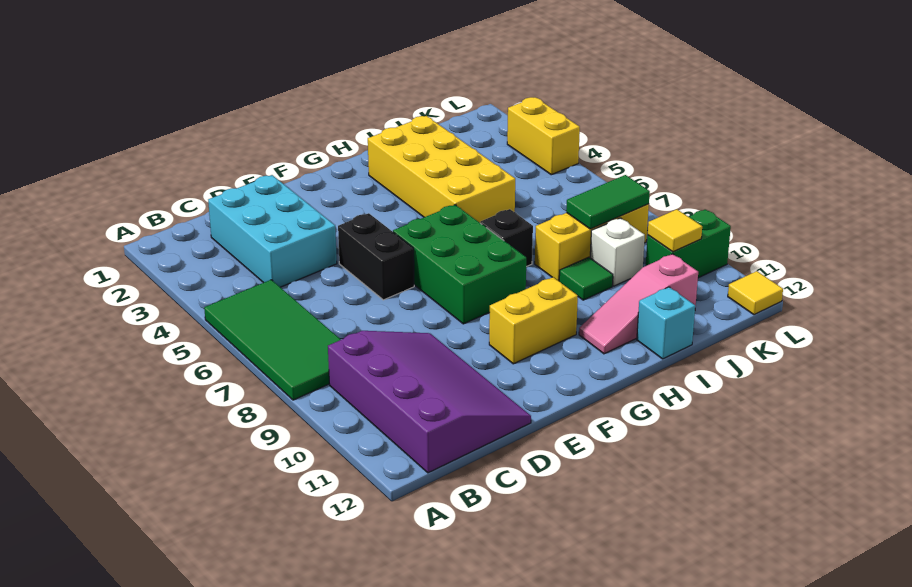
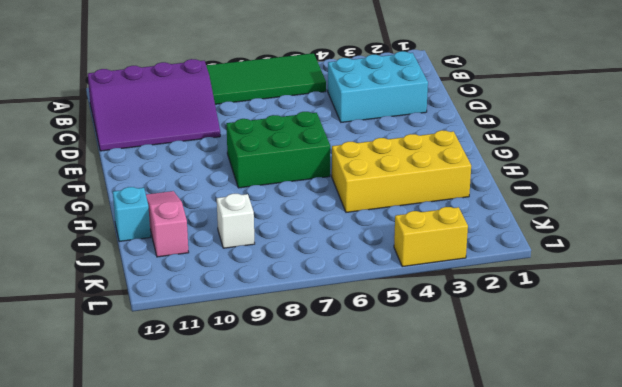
none -> black 1x2 brick [338,213,414,300]
none -> yellow 1x2 brick [489,277,578,364]
none -> black 1x1 brick [480,209,533,267]

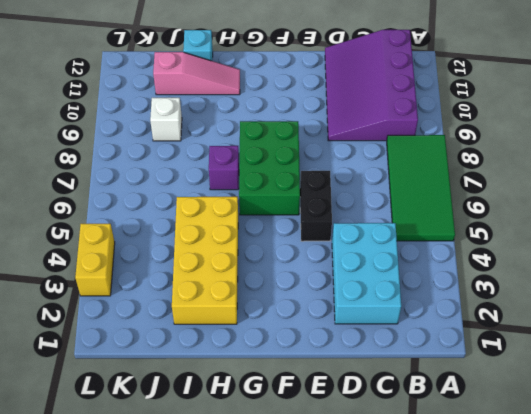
purple 1x1 brick [209,146,239,190] -> black 1x1 brick [480,209,533,267]
none -> yellow 1x2 brick [489,277,578,364]
none -> yellow 1x3 brick [535,204,649,281]
none -> green 1x1 tile [559,257,613,300]

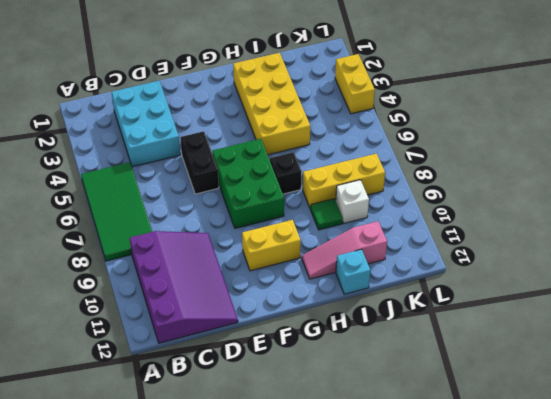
none -> green 1x2 brick [646,209,731,278]
none -> yellow 1x1 tile [728,271,783,315]
none -> green 1x2 tile [566,175,650,229]

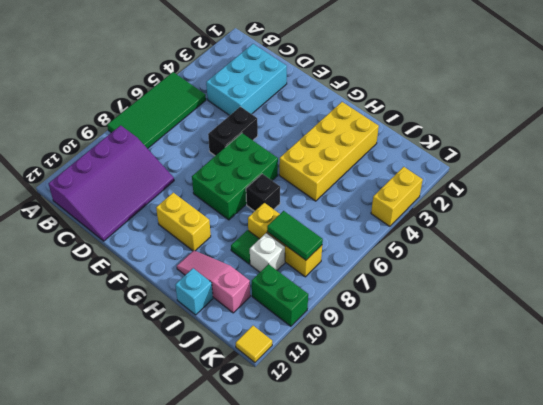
none -> yellow 1x1 tile [648,209,702,252]

